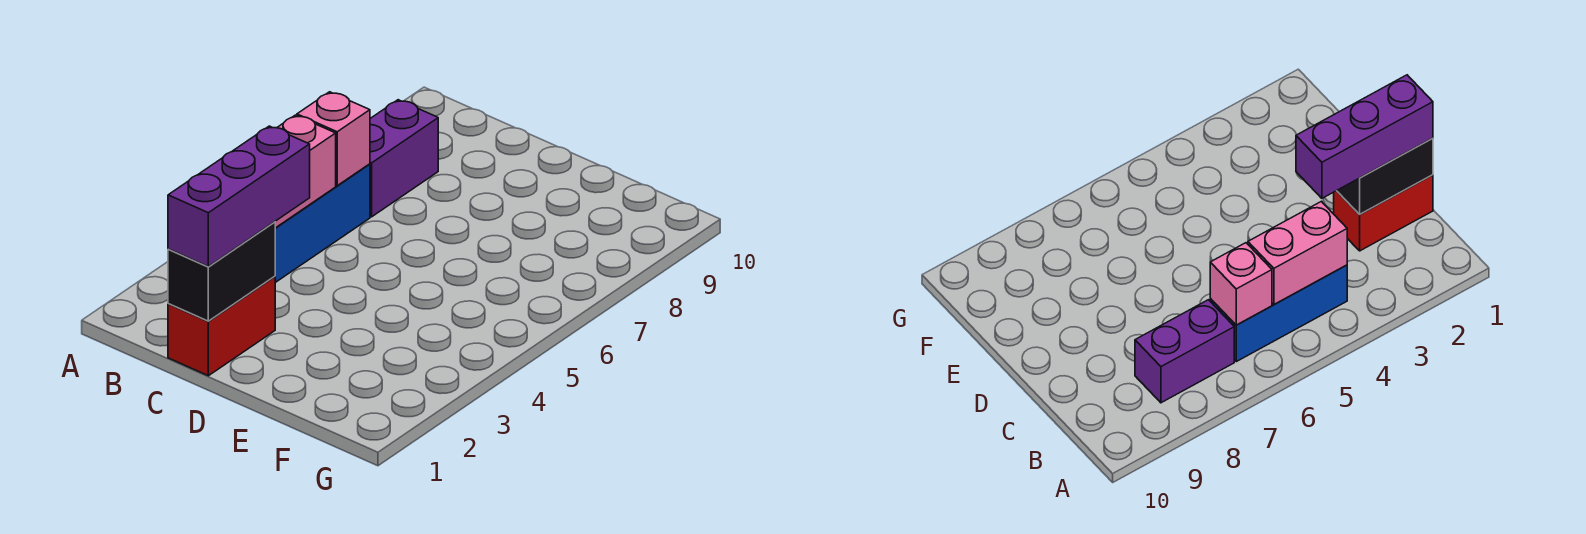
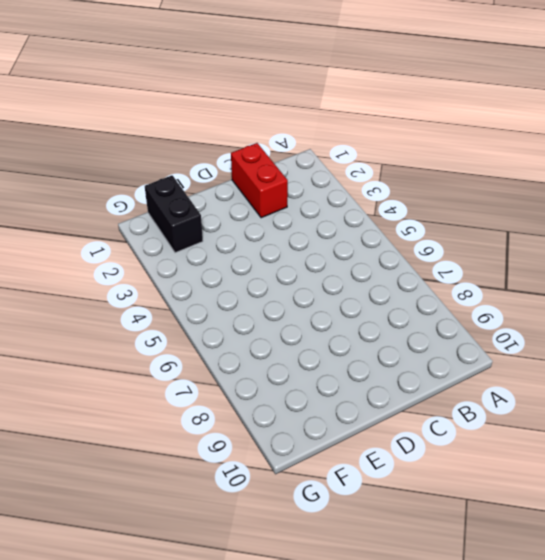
black 1x2 brick [145,175,203,253] -> black 1x2 brick moved to [168,222,275,321]
none -> blue 1x3 brick [275,164,370,283]
none -> purple 1x2 brick [370,100,438,217]

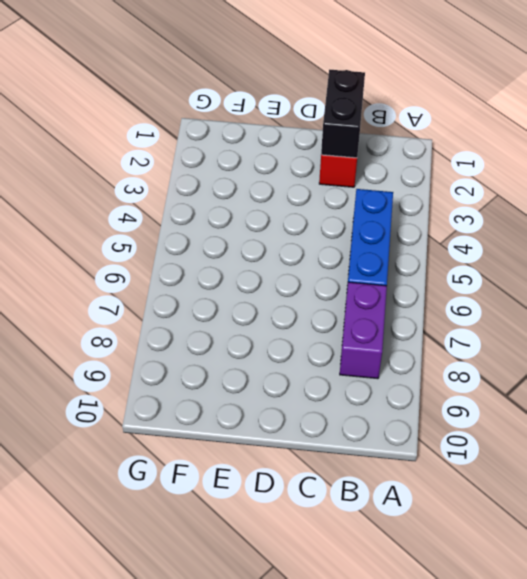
none -> pink 1x2 brick [275,115,336,228]
none -> pink 1x1 brick [297,92,370,186]

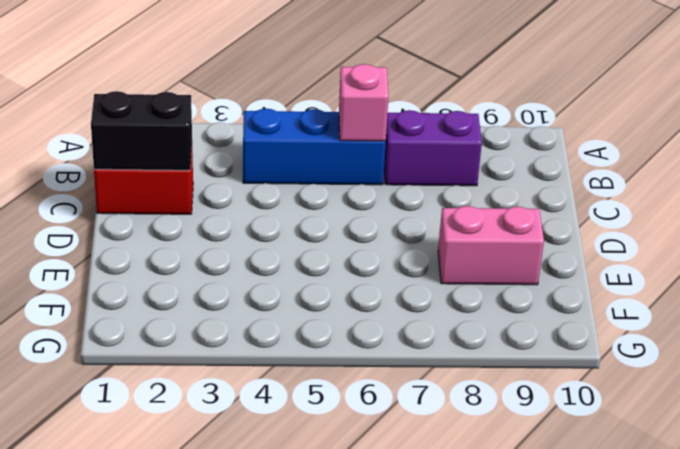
pink 1x2 brick [438,206,544,285] -> pink 1x2 brick moved to [275,115,336,228]
none -> purple 1x3 brick [168,126,310,267]

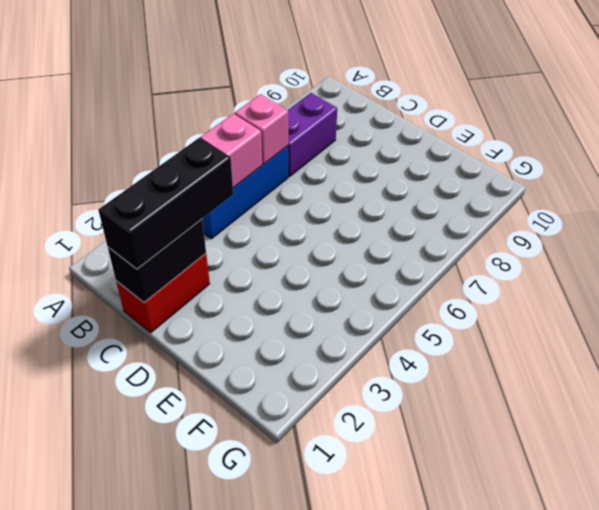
black 1x3 brick [98,137,233,269] -> purple 1x3 brick [168,126,310,267]

